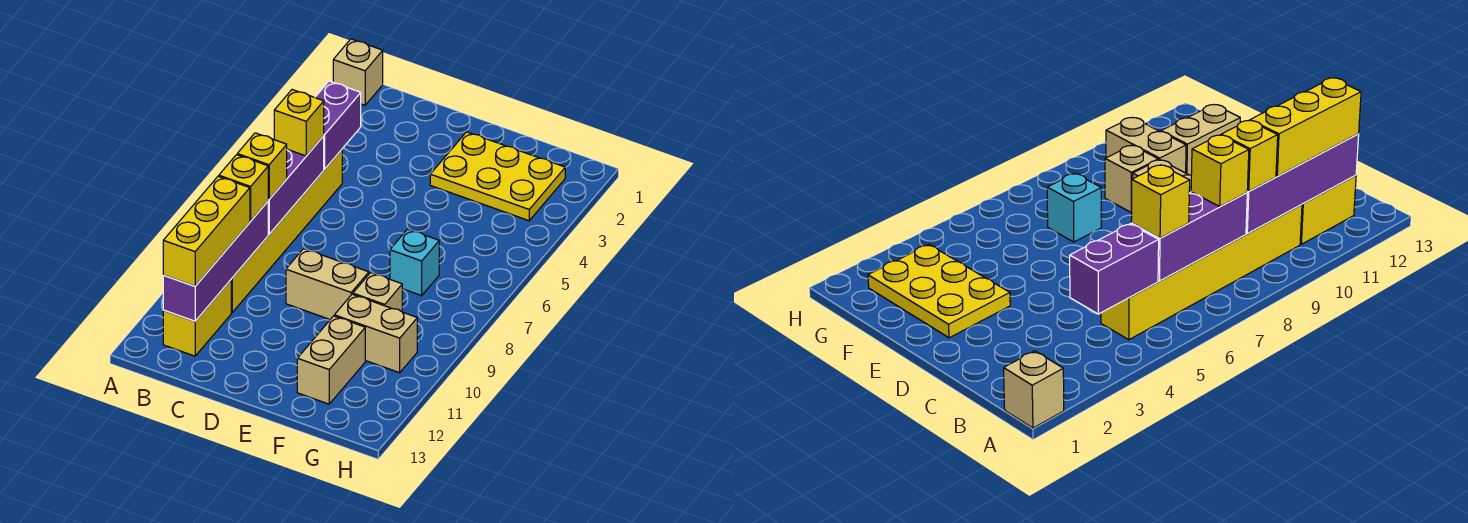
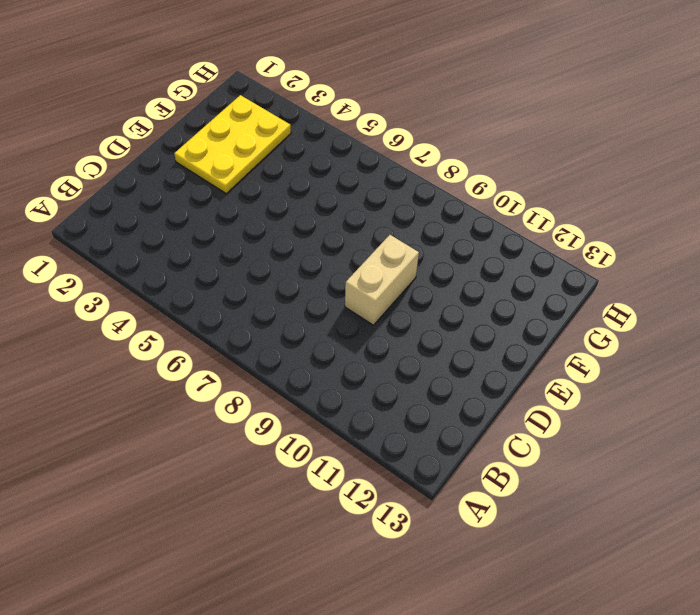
none -> tan 1x1 brick [333,39,383,105]
none -> yellow 1x6 brick [231,150,342,313]
none -> yellow 1x2 brick [163,280,231,356]

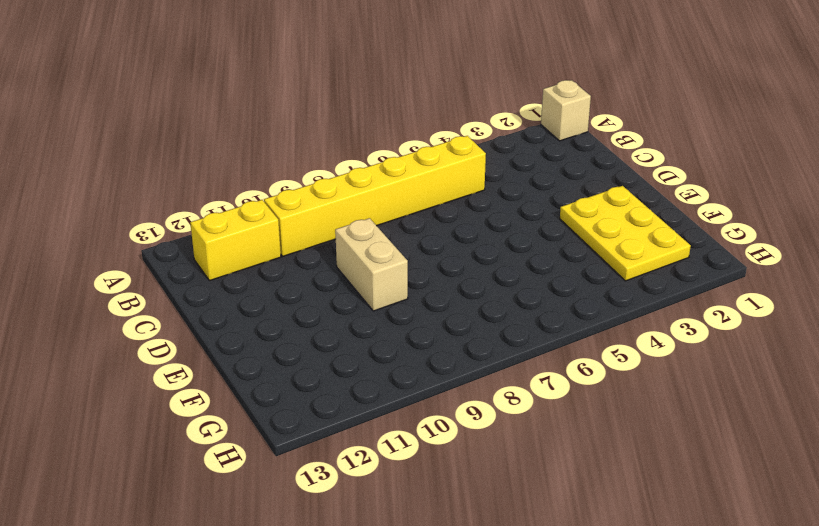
none -> cyan 1x1 brick [390,229,439,296]
none -> tan 1x1 brick [353,273,402,312]
none -> tan 1x2 brick [334,294,417,373]

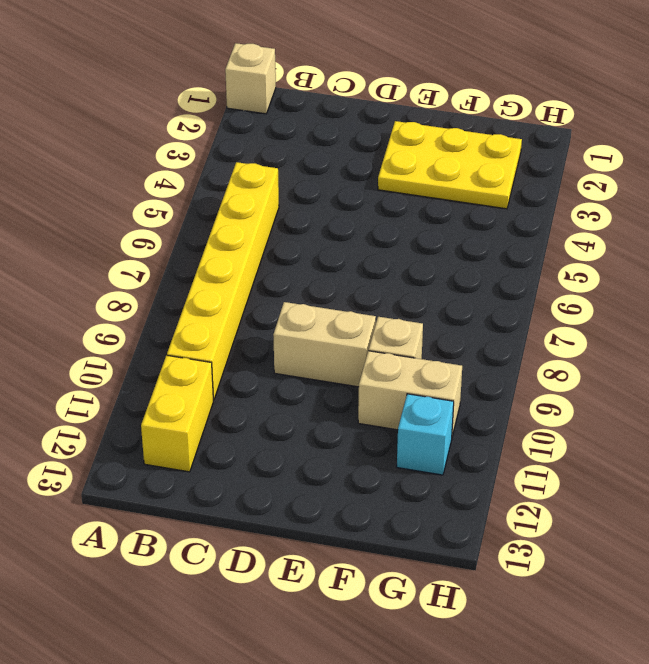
cyan 1x1 brick [397,394,454,475] -> cyan 1x1 brick moved to [390,229,439,296]
none -> tan 1x2 brick [297,316,365,404]
none -> purple 1x2 brick [315,81,361,169]
none -> purple 1x3 brick [268,136,324,234]

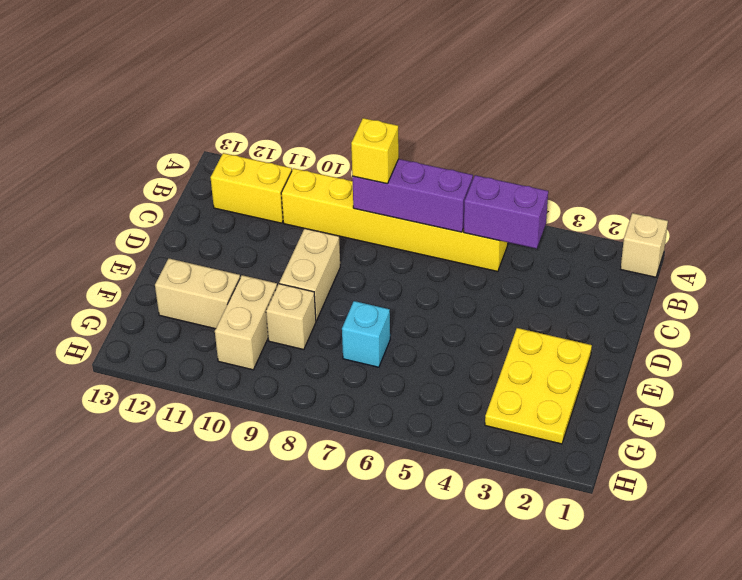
none -> purple 1x4 brick [163,202,268,321]
none -> yellow 1x1 brick [274,90,324,156]
none -> yellow 1x1 brick [219,155,269,221]

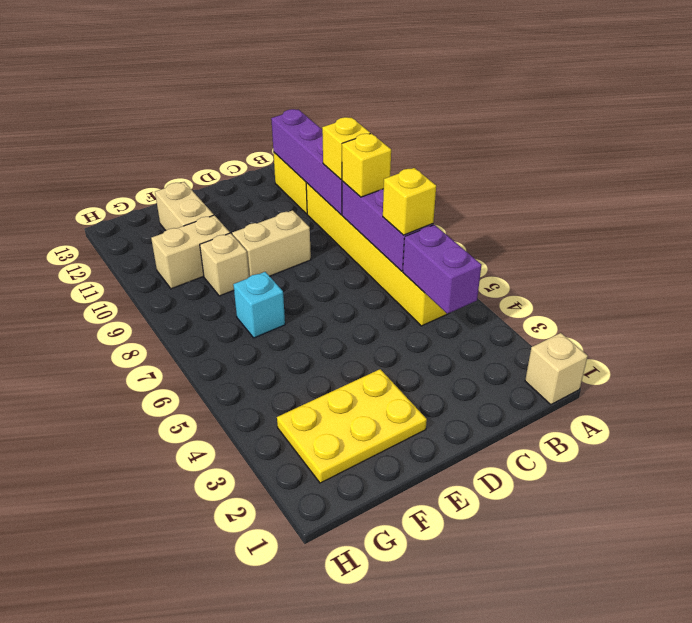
none -> yellow 1x3 brick [163,176,250,286]

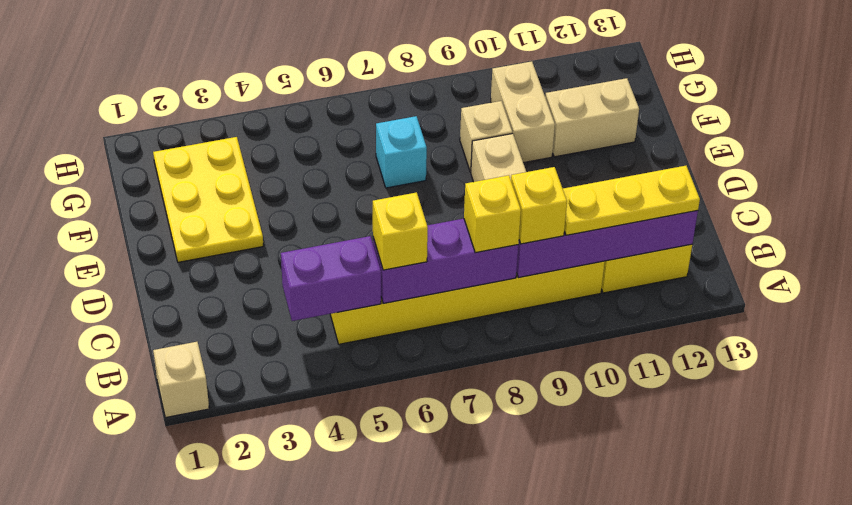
yellow 1x3 plate [563,166,700,235] -> yellow 1x3 brick [163,176,250,286]

